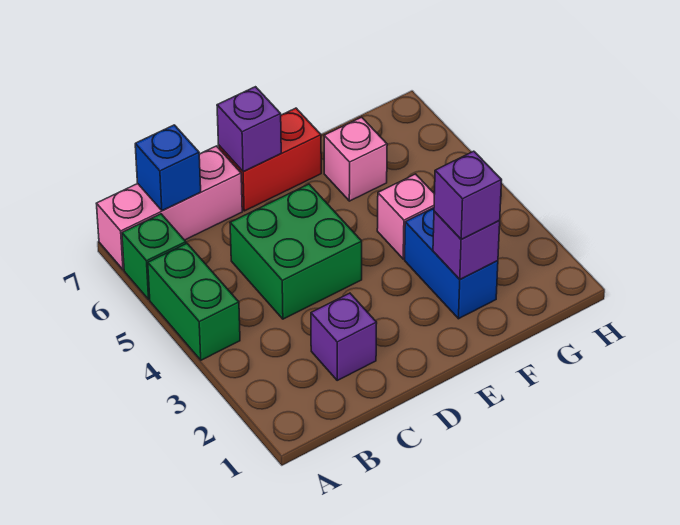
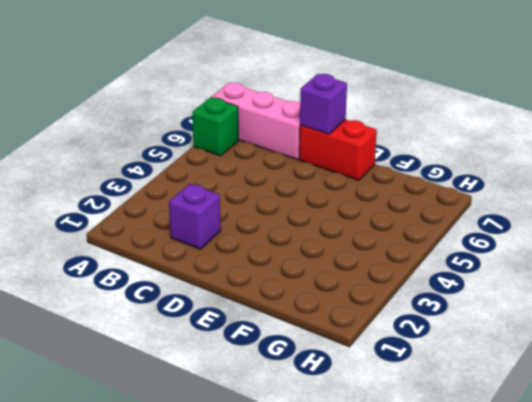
none -> green 1x2 brick [148,244,240,360]
none -> green 2x2 brick [230,184,362,319]
none -> blue 1x2 brick [405,208,498,319]

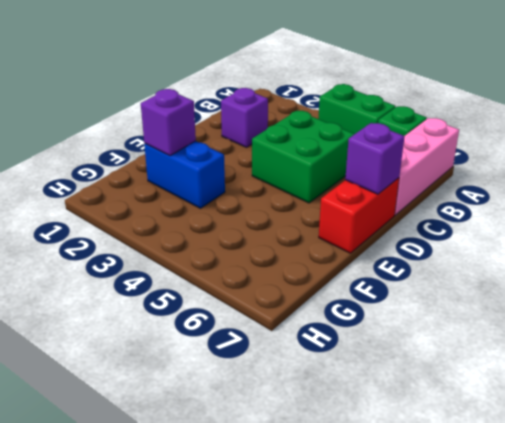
none -> pink 1x1 brick [377,174,434,259]
none -> pink 1x1 brick [324,117,387,201]
none -> blue 1x1 brick [135,125,201,211]

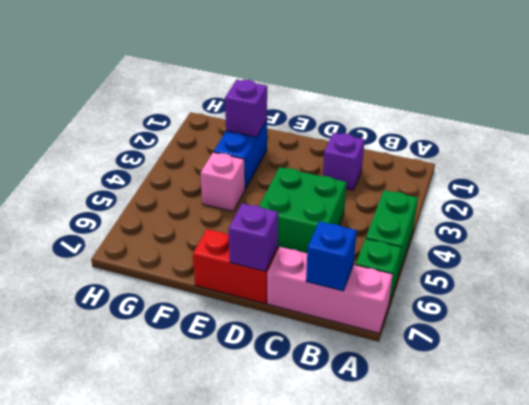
none -> pink 1x1 brick [324,117,387,201]
none -> purple 1x1 brick [434,151,502,239]

